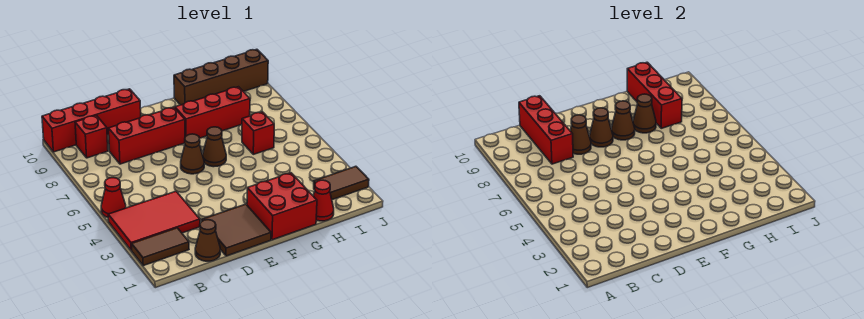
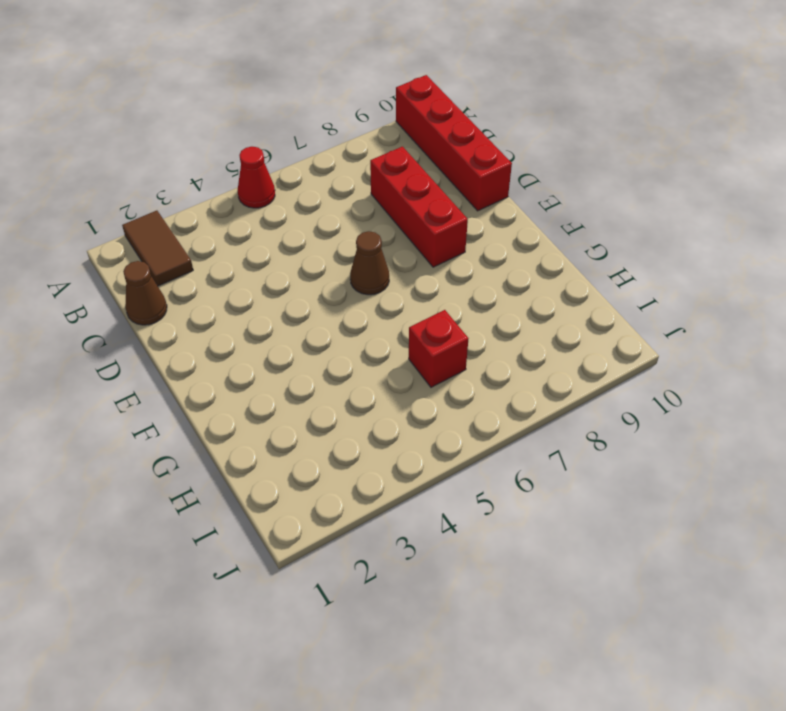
none -> red 2x3 tile [108,191,200,250]
none -> red 1x1 brick [75,115,108,158]
none -> brown 2x2 tile [202,204,271,256]

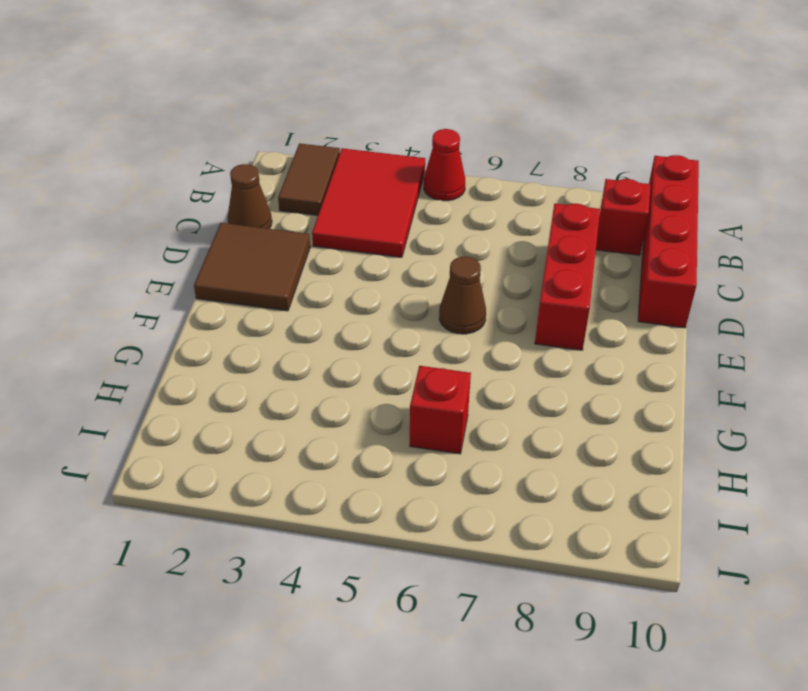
none -> red 2x2 brick [247,173,317,240]
none -> brown 1x1 cone [203,127,226,167]
none -> red 1x3 brick [175,87,250,138]

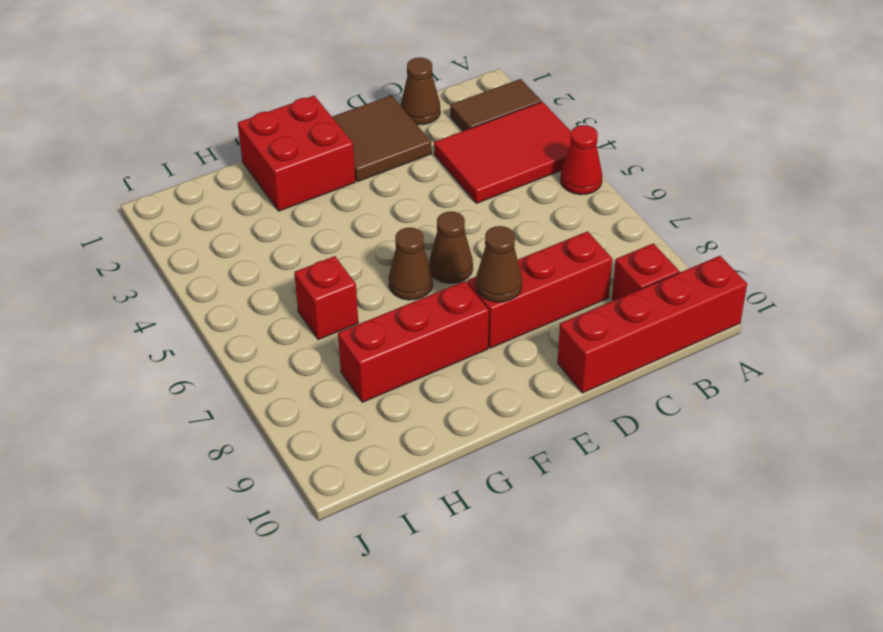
none -> brown 1x4 brick [174,49,268,105]
none -> red 1x1 cone [313,180,334,221]
none -> brown 1x2 tile [314,166,369,200]

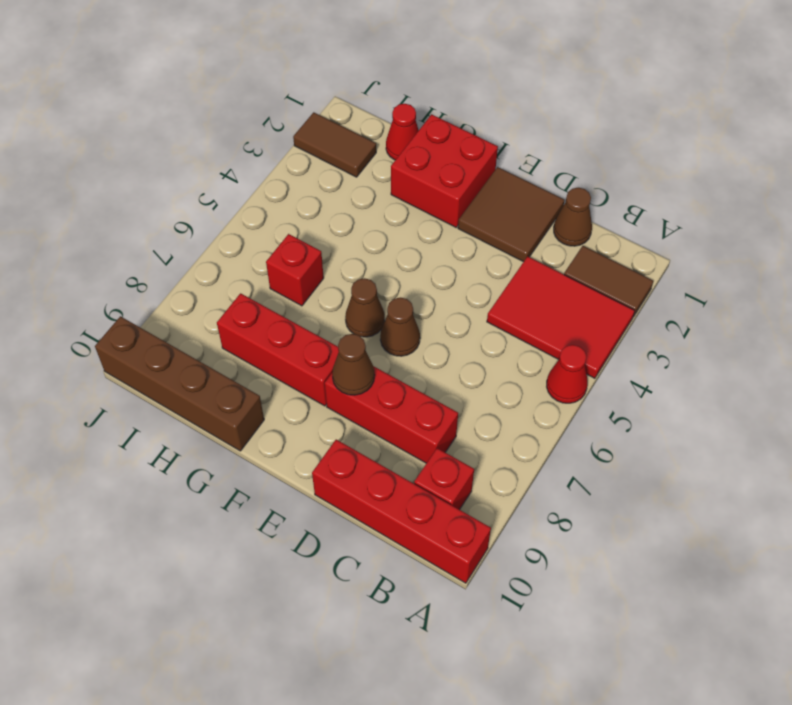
none -> red 1x3 brick [519,96,573,164]
none -> brown 1x1 cone [570,115,591,154]
none -> brown 1x1 cone [612,101,635,140]

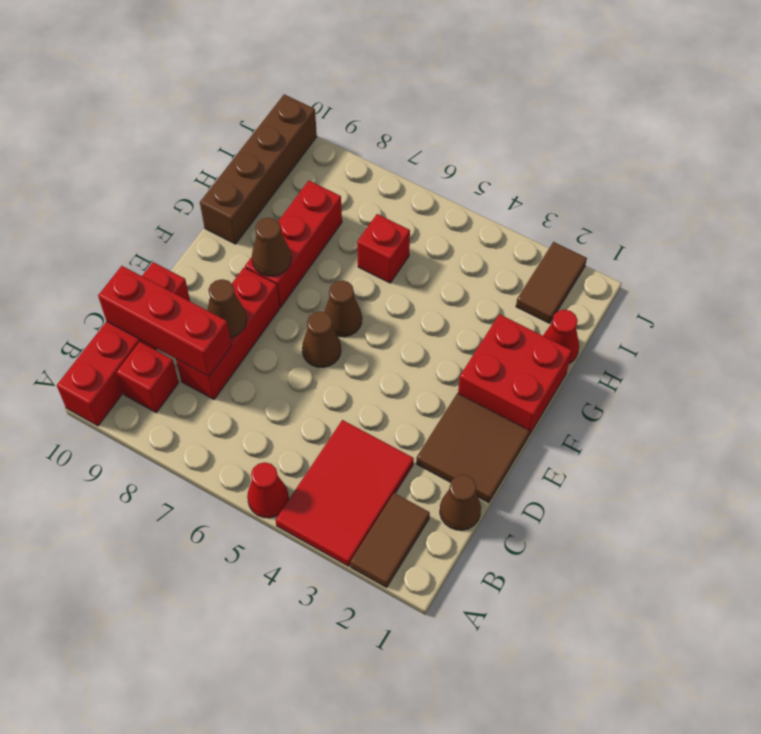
none -> brown 1x1 cone [590,108,613,147]
none -> brown 1x1 cone [633,94,656,133]
none -> red 1x3 brick [627,62,682,128]

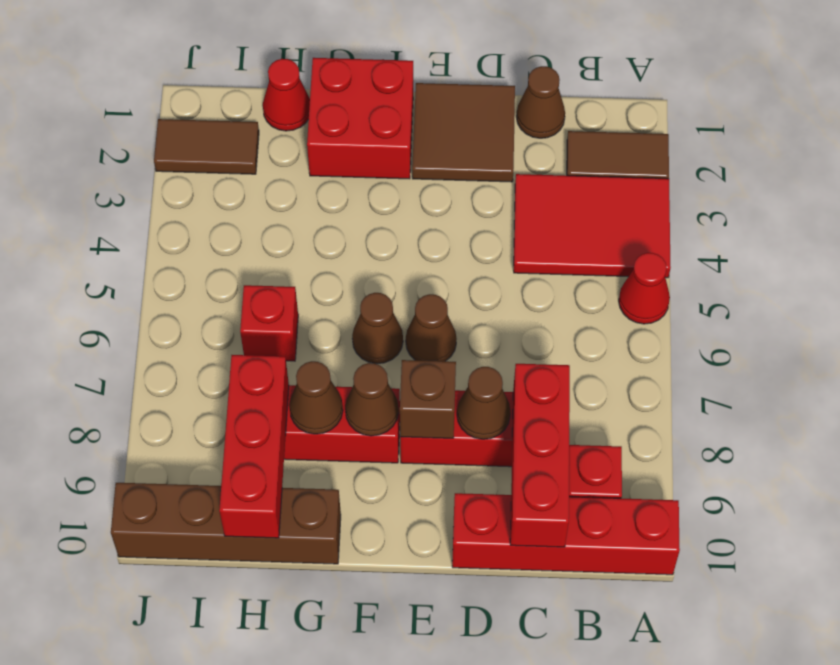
brown 1x1 brick [400,360,456,438] -> brown 1x1 cone [590,108,613,147]

